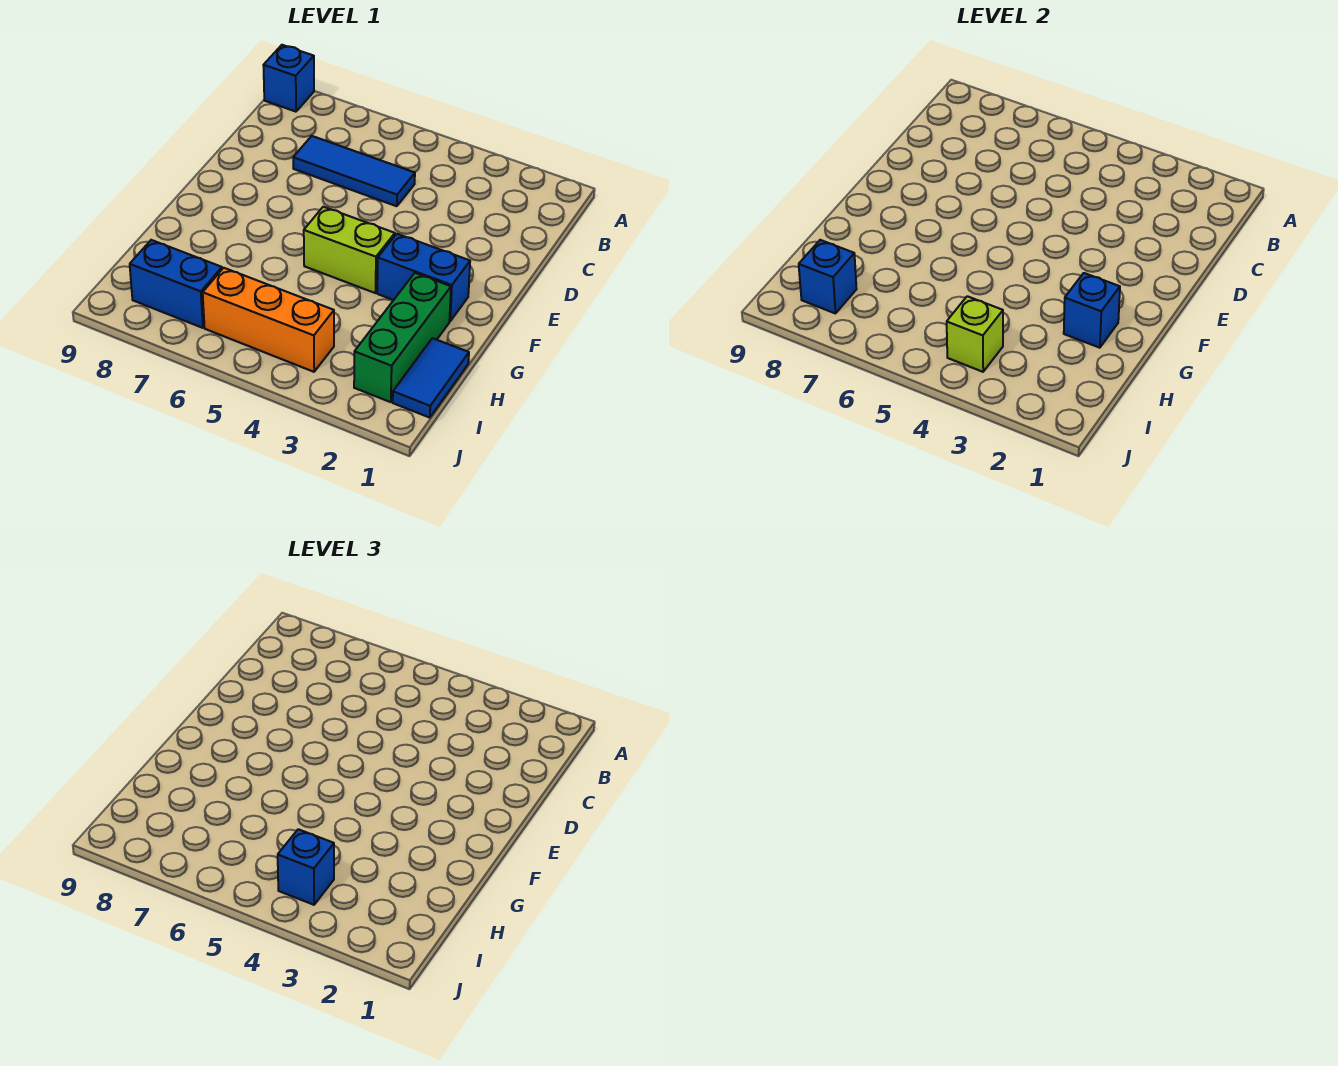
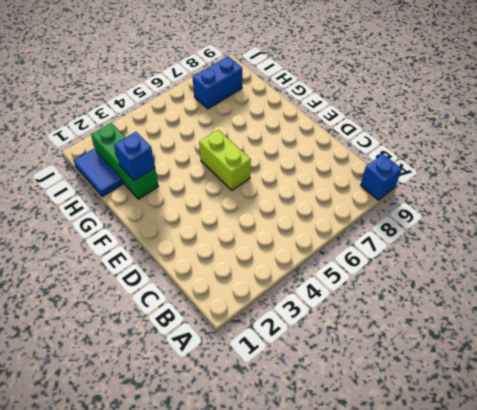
lime 1x2 brick [199,130,251,190] -> lime 1x2 brick turned to [304,207,395,293]
none -> blue 1x3 tile [293,136,415,206]
none -> blue 1x2 brick [377,234,470,321]
none -> orange 1x3 brick [203,268,334,372]

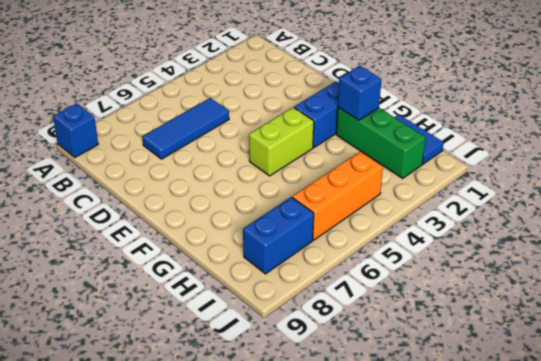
none -> lime 1x1 brick [947,296,1003,372]
none -> blue 1x1 brick [799,240,856,314]
none -> blue 1x1 brick [278,829,334,905]

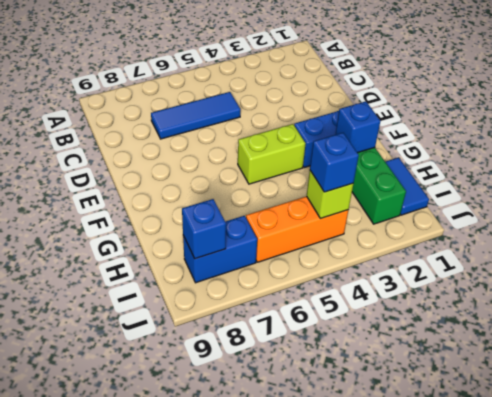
none -> blue 1x1 brick [263,45,314,112]

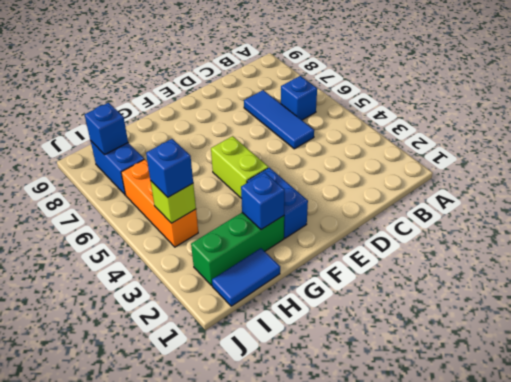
blue 1x1 brick [281,76,317,120] -> blue 1x1 brick moved to [263,45,314,112]

